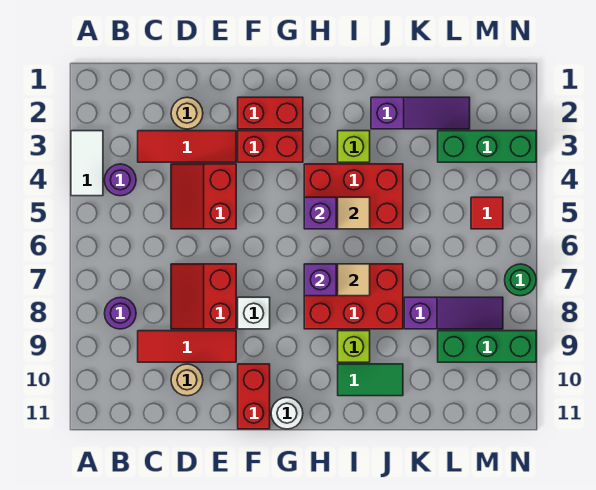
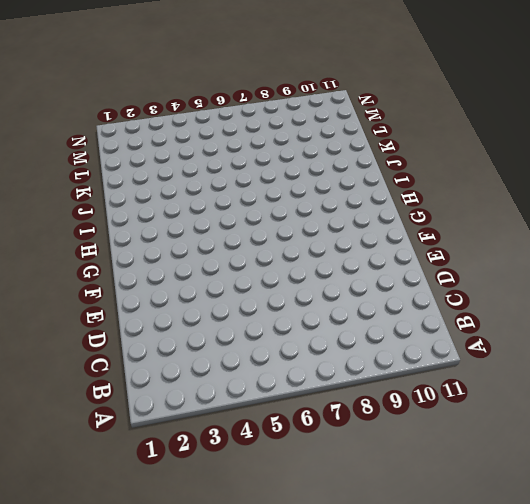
none -> white 1x2 tile [71,131,103,196]
none -> purple 1x1 round brick [105,164,136,196]
none -> purple 1x1 round brick [105,297,136,329]

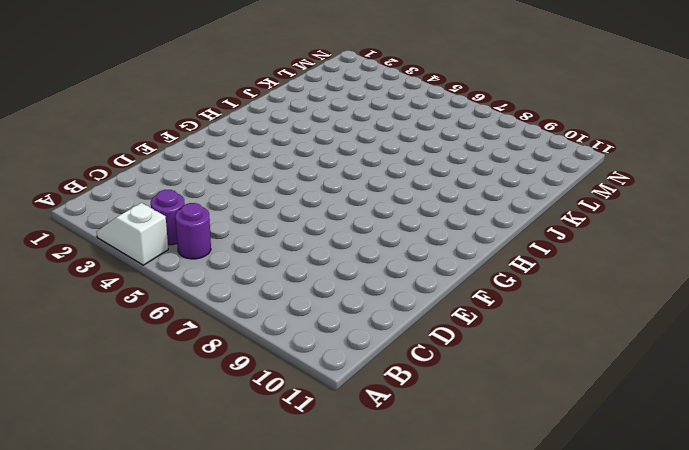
white 1x2 slope [97,203,168,265] -> white 1x2 tile [71,131,103,196]
purple 1x1 round brick [175,203,211,259] -> purple 1x1 round brick moved to [105,297,136,329]
none -> red 1x3 tile [138,131,236,162]
none -> red 1x3 tile [138,331,236,362]
none -> tan 1x1 round brick [171,97,203,129]

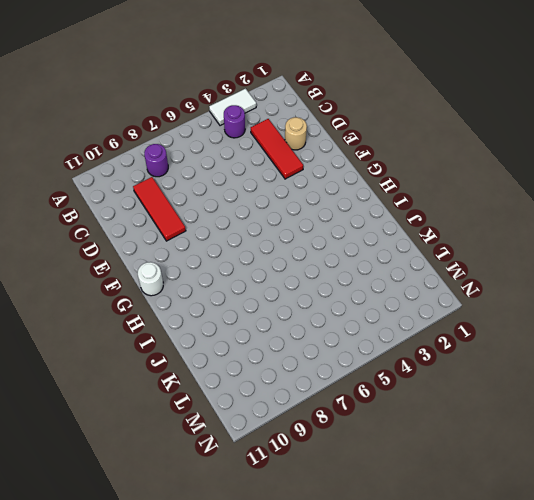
none -> red 2x2 slope [171,164,236,229]
none -> red 2x2 slope [171,264,236,329]
none -> tan 1x1 round brick [171,364,203,396]

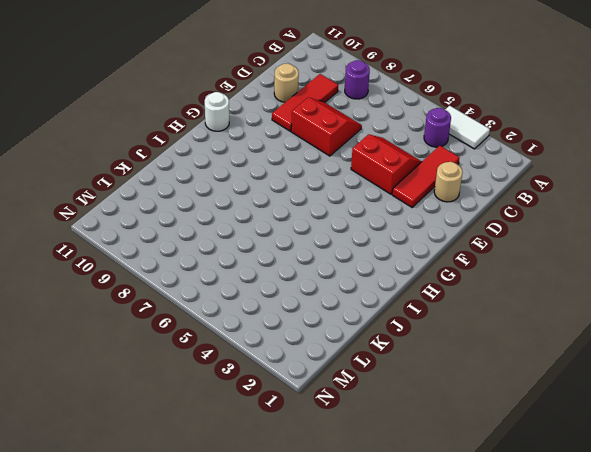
none -> red 1x2 brick [238,97,303,129]
none -> red 1x2 brick [238,131,303,162]
none -> white 1x1 brick [238,297,270,329]

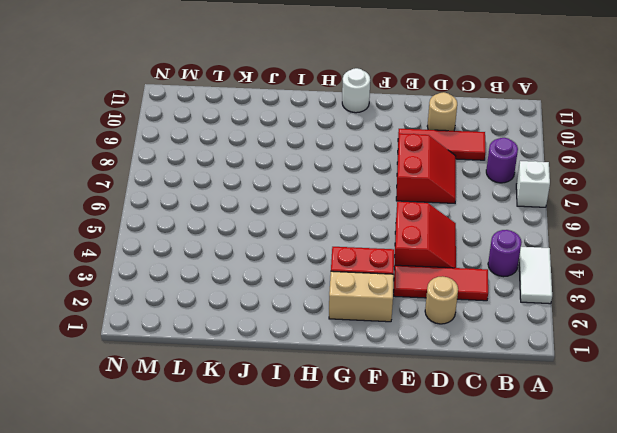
white 1x1 brick [516,161,550,207] -> white 1x1 brick moved to [238,297,270,329]
tan 1x2 brick [329,271,394,322] -> red 1x2 brick [238,97,303,129]
none -> red 1x2 brick [238,364,270,429]
none -> red 2x3 brick [304,164,403,229]
none -> red 2x3 brick [304,264,403,329]

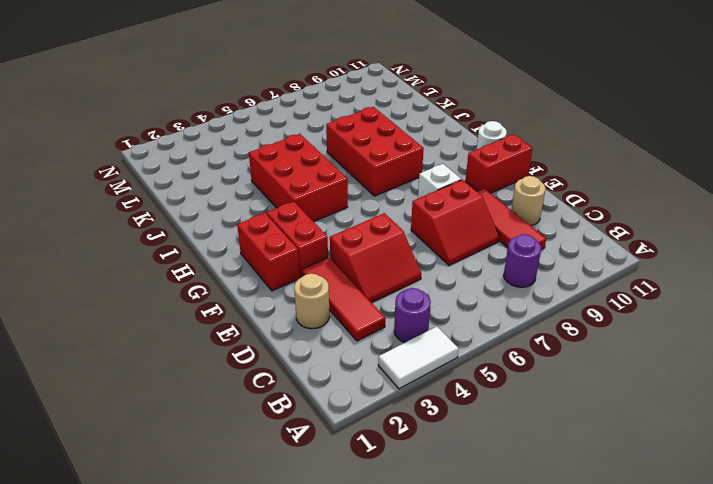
none -> lime 1x1 brick [338,131,370,162]
none -> lime 1x1 brick [338,331,370,362]
none -> green 1x2 tile [338,364,403,396]

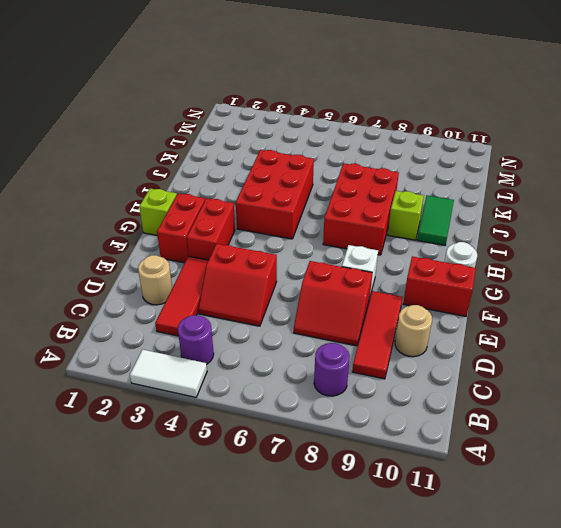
lime 1x1 brick [139,189,177,235] -> lime 1x1 brick moved to [338,131,370,162]
none -> purple 1x3 slope [371,97,470,129]
none -> purple 1x3 slope [404,297,503,329]
none -> green 1x3 brick [438,131,536,162]

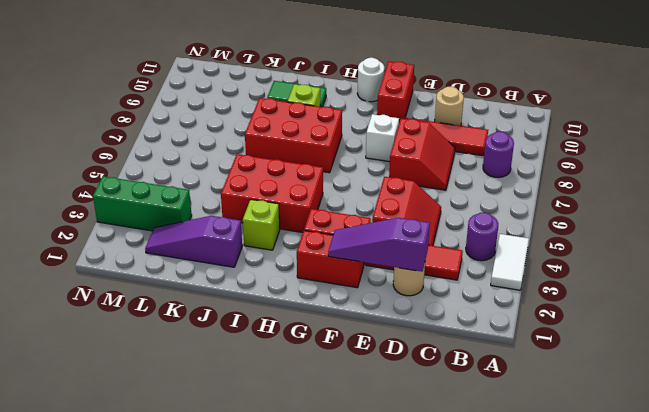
purple 1x3 slope [328,218,430,271] -> purple 1x3 slope moved to [404,297,503,329]
none -> green 1x3 brick [438,331,536,362]
none -> red 1x1 tile [471,197,503,229]
none -> green 1x1 round brick [505,264,536,296]

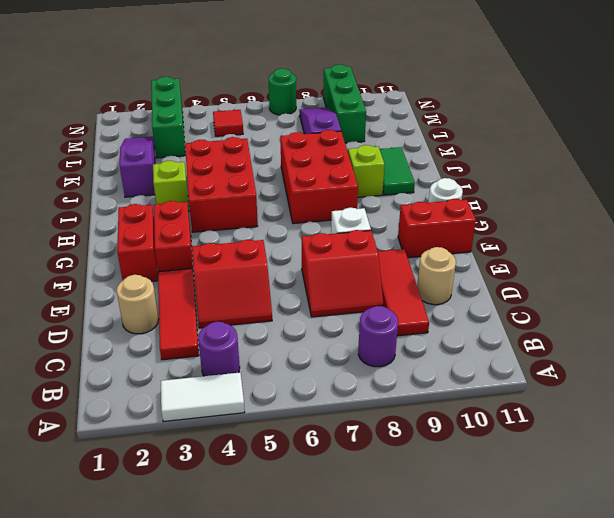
none -> purple 1x1 brick [304,197,336,229]
none -> purple 1x1 brick [304,264,336,296]
none -> tan 1x1 tile [338,197,370,229]

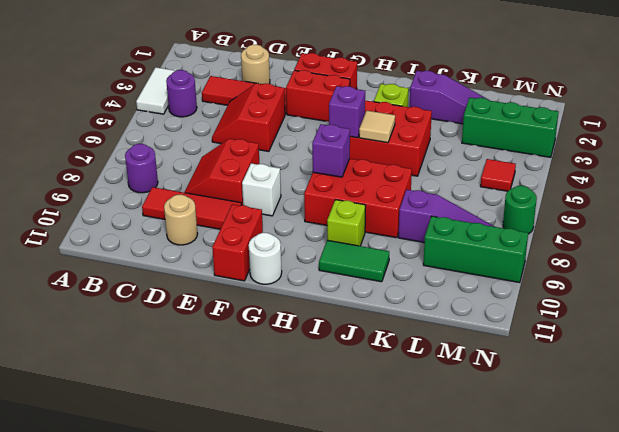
none -> tan 1x1 tile [338,264,370,296]

